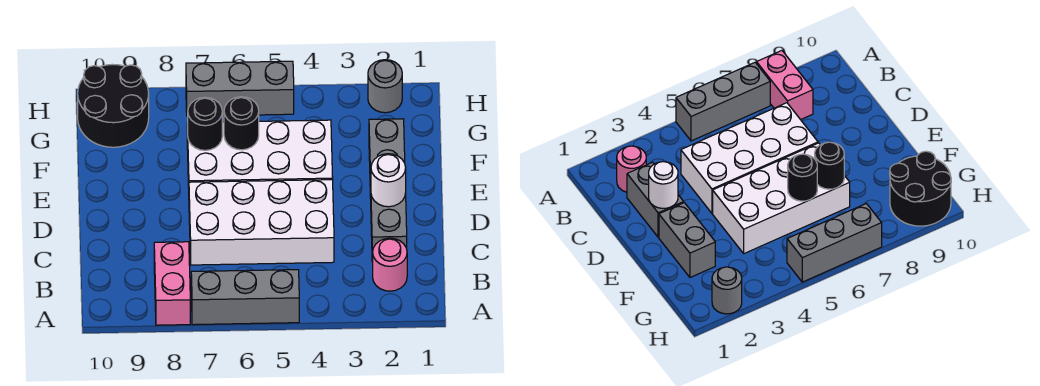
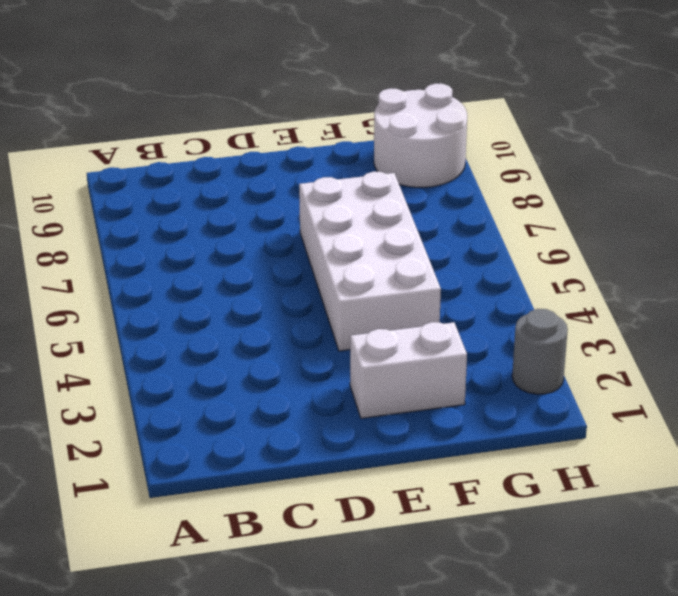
white 1x2 brick [350,322,467,418] -> grey 1x2 brick [369,119,405,198]
white 2x2 round brick [374,84,467,187] -> black 2x2 round brick [78,64,149,147]
none -> grey 1x3 brick [191,270,299,325]
none -> pink 1x2 brick [154,242,190,325]
none -> pink 1x1 round brick [372,238,407,291]

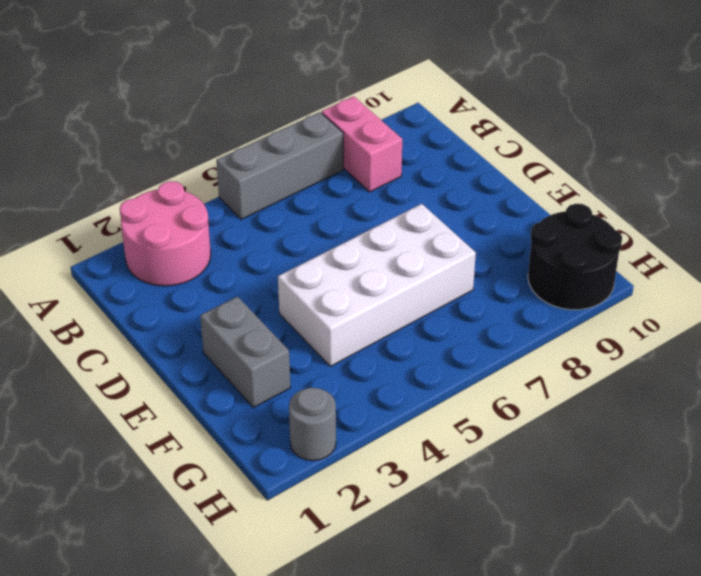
pink 2x2 round brick [120,181,211,286] -> pink 1x1 round brick [372,238,407,291]
none -> grey 1x2 brick [371,193,407,261]
none -> white 2x4 brick [189,180,334,265]
none -> grey 1x3 brick [186,61,294,116]

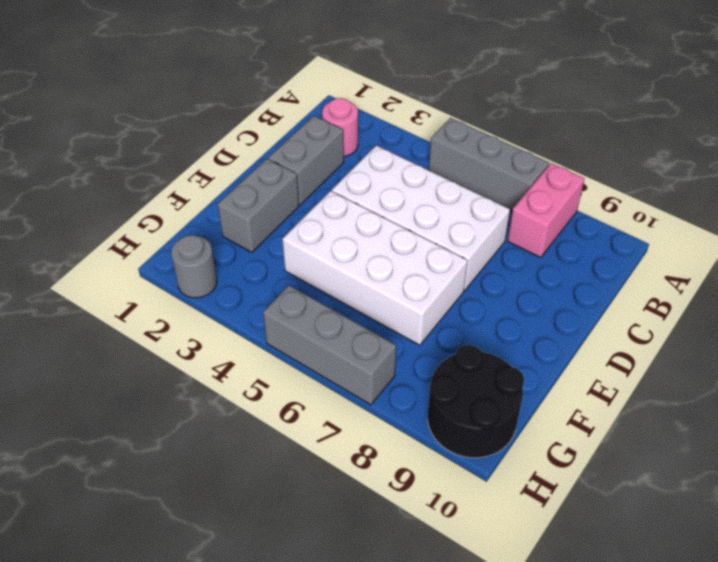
none -> white 1x1 round brick [371,154,406,207]
none -> black 1x1 round brick [224,97,259,150]
none -> black 1x1 round brick [188,97,222,150]

